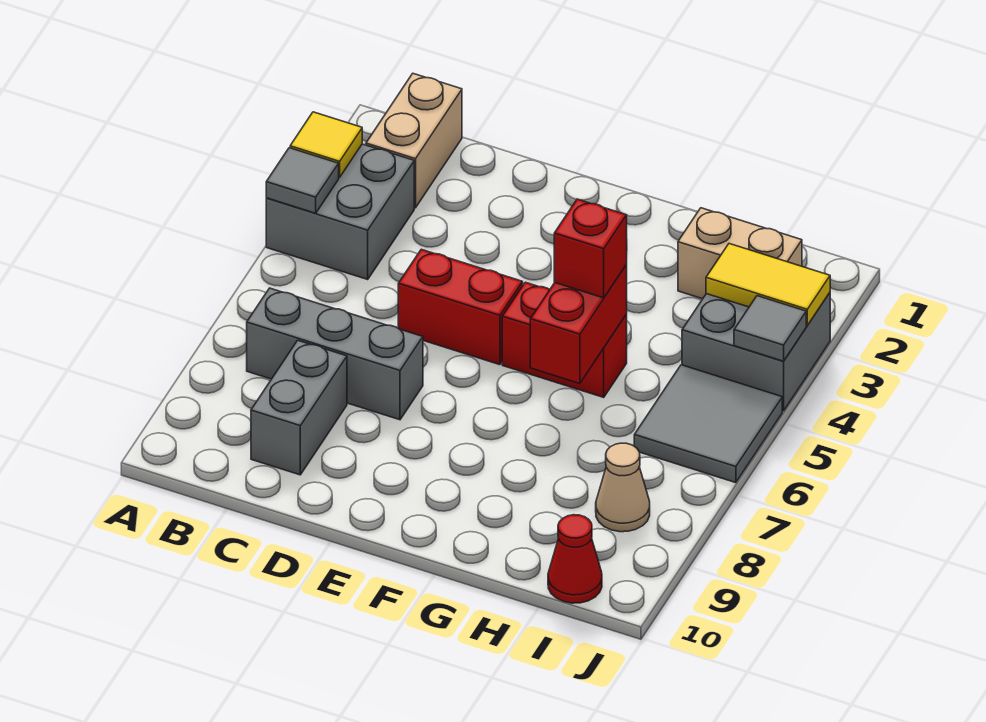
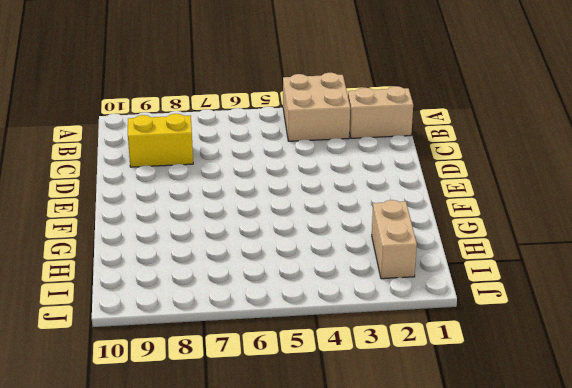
tan 2x2 brick [283,73,350,141] -> grey 2x2 brick [266,144,414,279]
yellow 1x2 brick [128,114,193,167] -> grey 1x2 brick [251,340,347,475]
none -> grey 1x3 brick [247,288,423,420]
none -> red 1x2 brick [398,249,523,365]
none -> red 1x2 brick [502,282,627,397]

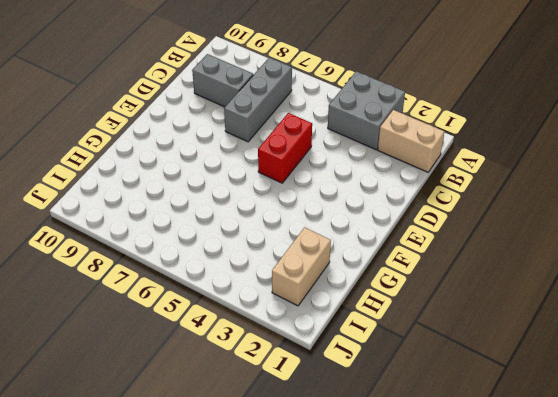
none -> red 1x2 brick [502,282,627,397]
none -> grey 2x2 brick [682,293,830,411]
none -> grey 2x2 tile [634,365,782,483]

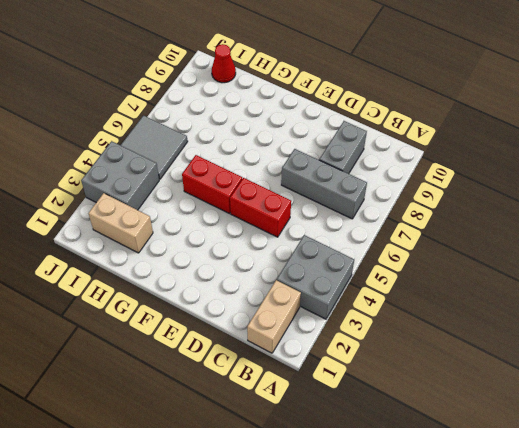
none -> tan 1x1 cone [596,443,650,532]
none -> yellow 1x1 tile [290,112,362,177]
none -> grey 1x1 tile [266,148,339,213]

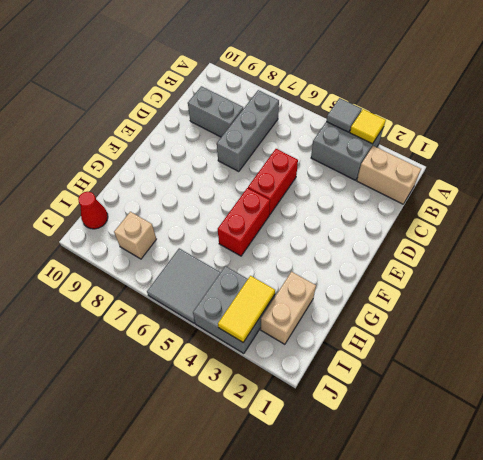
tan 1x1 brick [114,212,156,259] -> tan 1x1 cone [596,443,650,532]
none -> red 1x2 brick [530,265,627,383]
none -> grey 1x1 tile [734,296,806,361]
none -> red 1x1 brick [554,199,627,298]

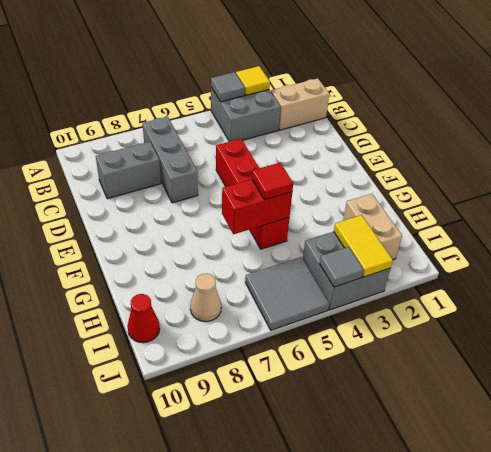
red 1x1 tile [252,163,293,200] -> red 1x1 brick [554,199,627,298]

